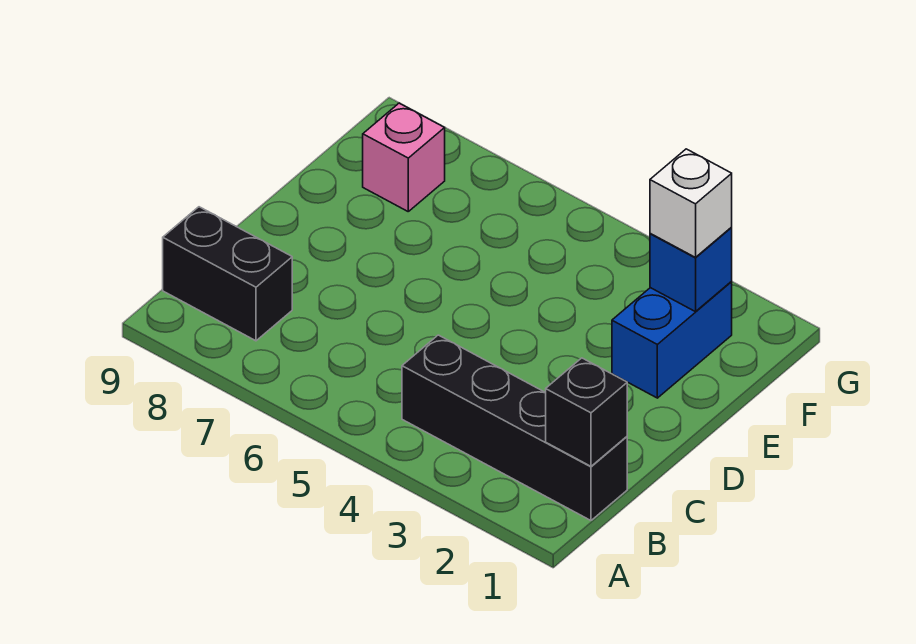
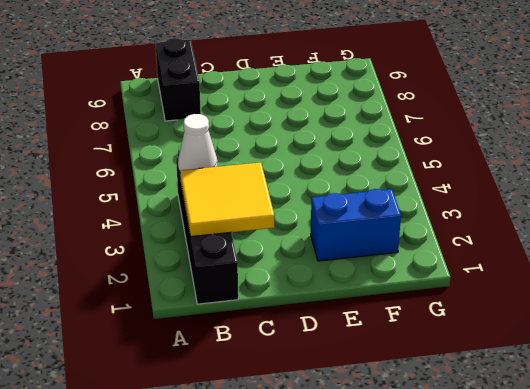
yellow 2x2 tile [180,162,274,237] -> none
white 1x1 cone [178,114,217,172] -> none
none -> pink 1x1 brick [363,103,445,211]
none -> black 1x1 brick [546,358,627,466]

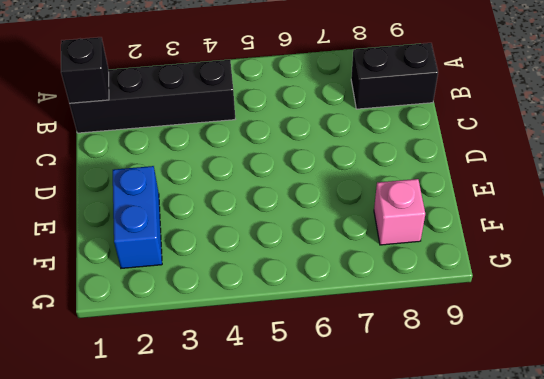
none -> blue 1x1 brick [650,228,732,312]
none -> white 1x1 brick [650,149,732,257]

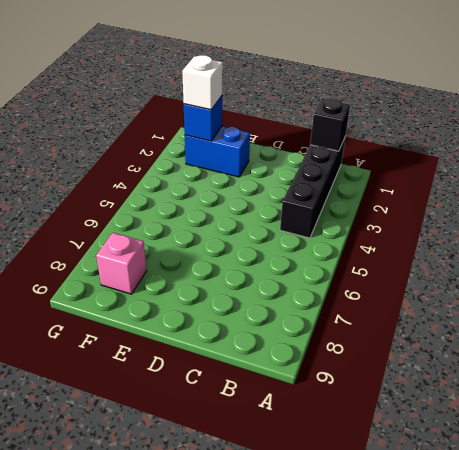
none -> black 1x2 brick [163,207,292,341]

